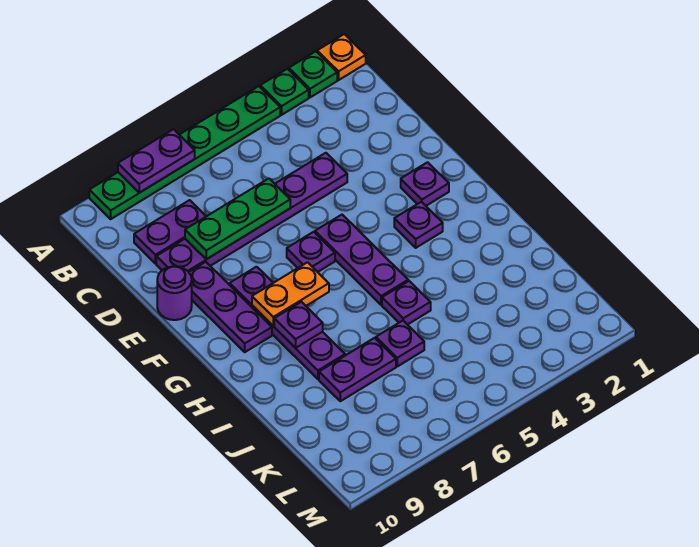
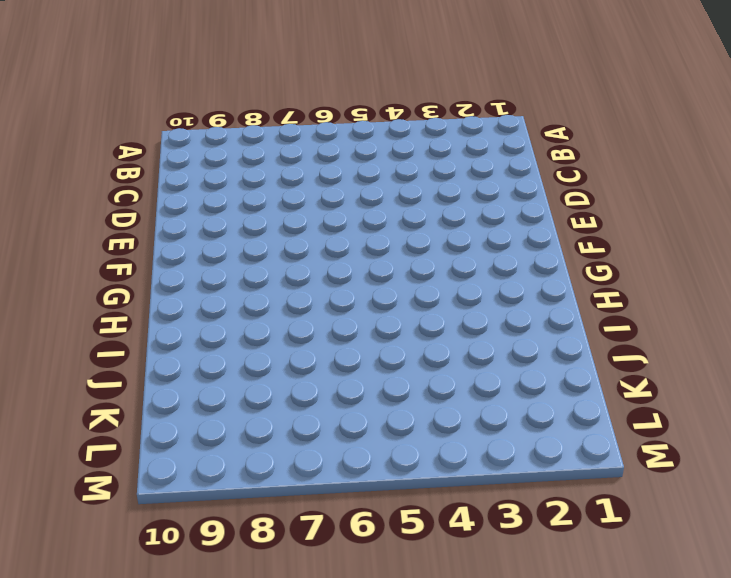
none -> orange 1x1 plate [317,34,366,80]
none -> green 1x1 plate [289,52,337,97]
none -> green 1x1 plate [260,69,309,115]

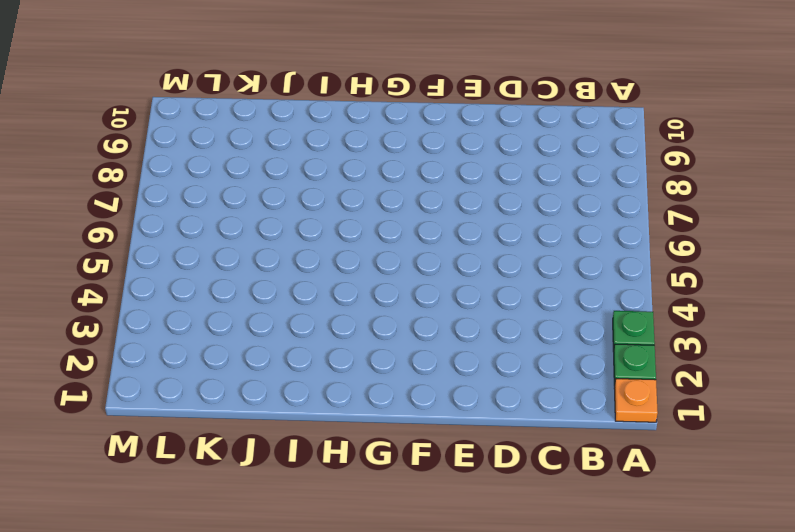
none -> green 1x6 plate [89,86,280,219]
none -> purple 1x2 plate [134,200,206,264]
none -> purple 1x6 plate [156,153,347,272]

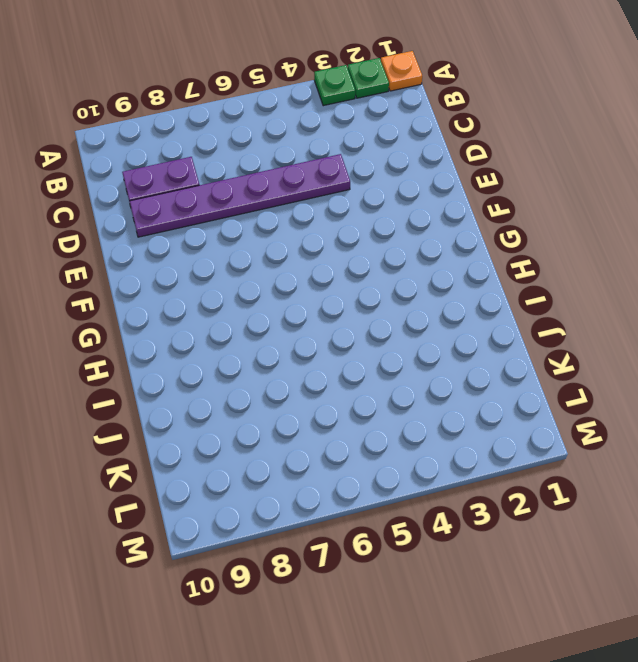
none -> green 1x6 plate [89,86,280,219]
none -> purple 1x3 plate [189,262,272,352]
none -> purple 1x1 round brick [157,266,192,320]

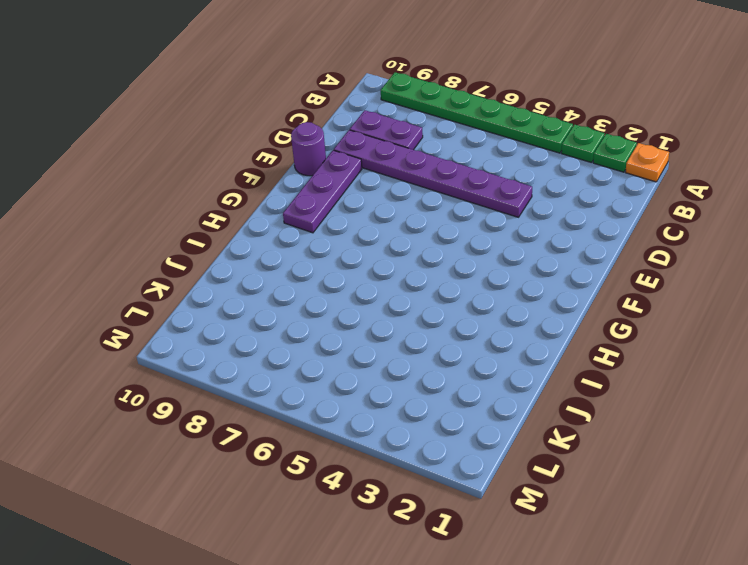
none -> purple 1x1 plate [401,162,449,206]
none -> purple 1x3 plate [315,215,408,305]
none -> purple 1x1 plate [287,232,335,272]

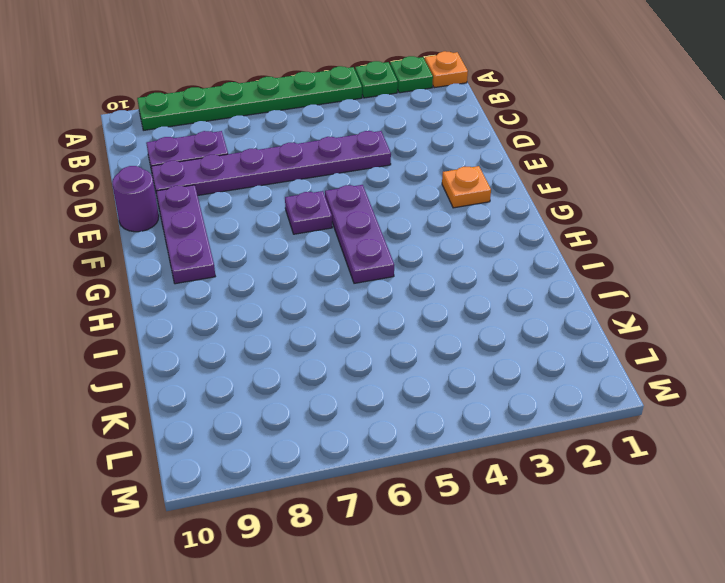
orange 1x1 plate [442,166,491,208] -> purple 1x1 plate [401,162,449,206]
none -> purple 1x4 plate [230,267,345,379]
none -> purple 1x1 plate [394,202,443,248]
none -> purple 1x1 plate [382,281,431,325]

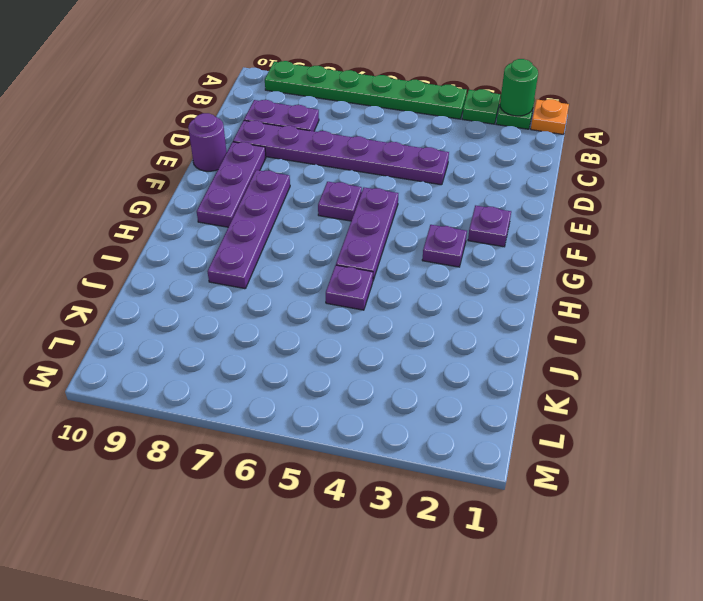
green 1x1 round brick [500,59,538,116] -> none
none -> purple 1x1 plate [376,321,424,366]
none -> purple 1x2 plate [319,338,396,401]
none -> purple 1x2 plate [118,129,195,193]

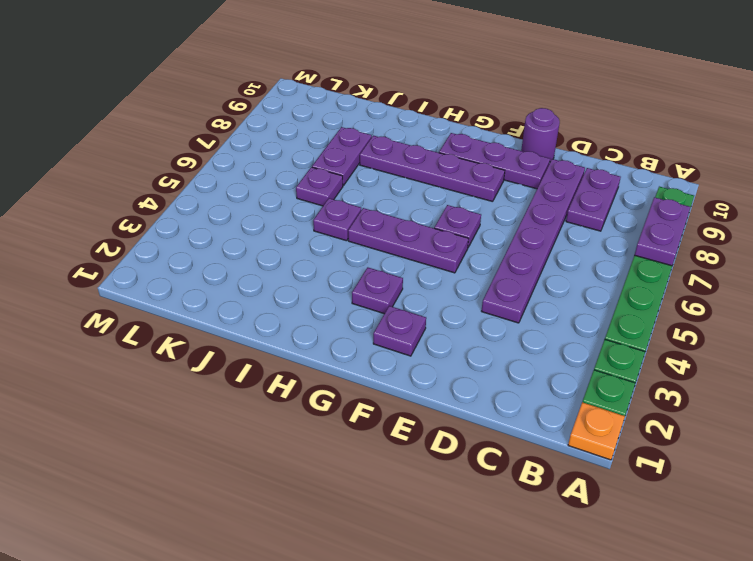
none -> green 1x3 plate [185,179,290,259]
none -> orange 1x2 plate [252,262,329,326]
none -> purple 1x1 plate [274,302,323,348]

